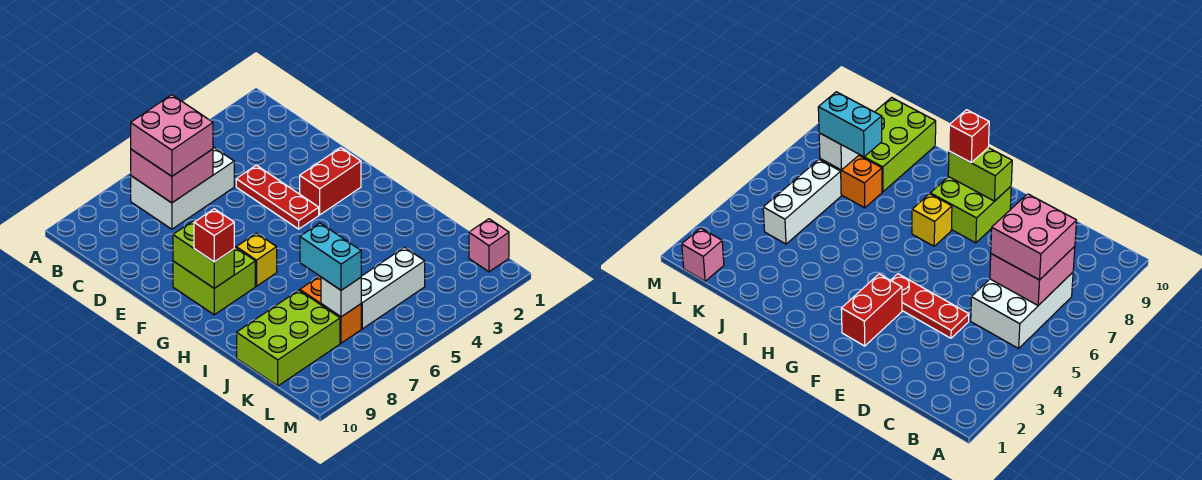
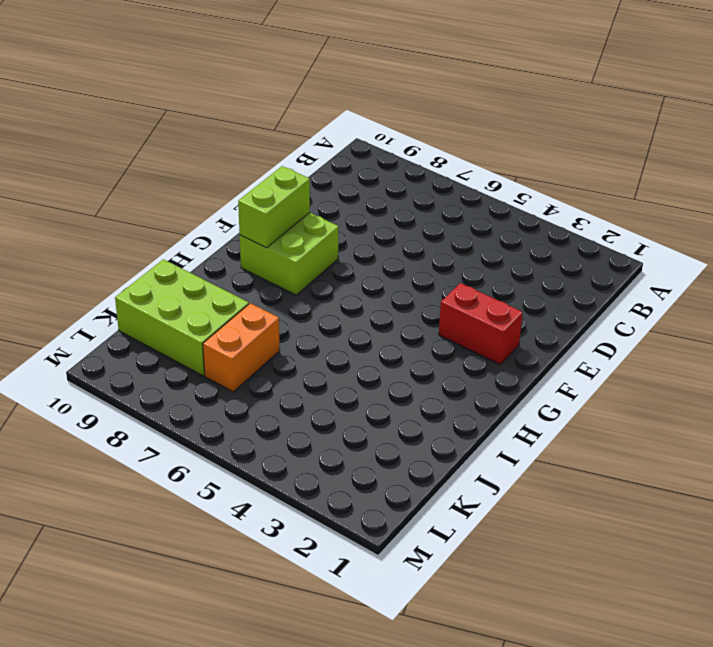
none -> white 2x3 brick [131,147,234,229]
none -> red 1x3 plate [236,165,319,229]
none -> yellow 1x1 brick [236,233,277,286]

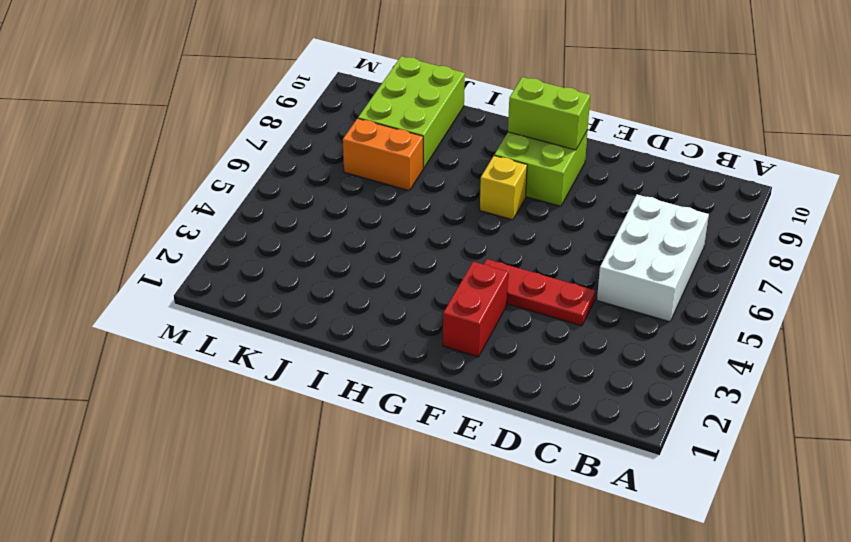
none -> white 1x3 brick [361,247,425,329]
none -> pink 1x1 brick [469,219,509,272]
none -> pink 2x2 brick [131,149,213,203]

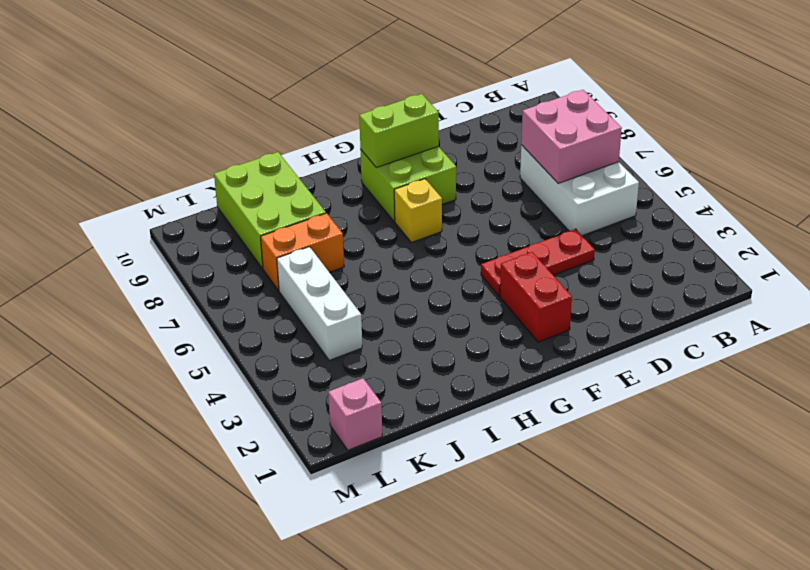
none -> white 1x1 brick [321,277,361,317]
none -> pink 2x2 brick [131,95,213,176]
none -> red 1x1 brick [194,209,234,262]

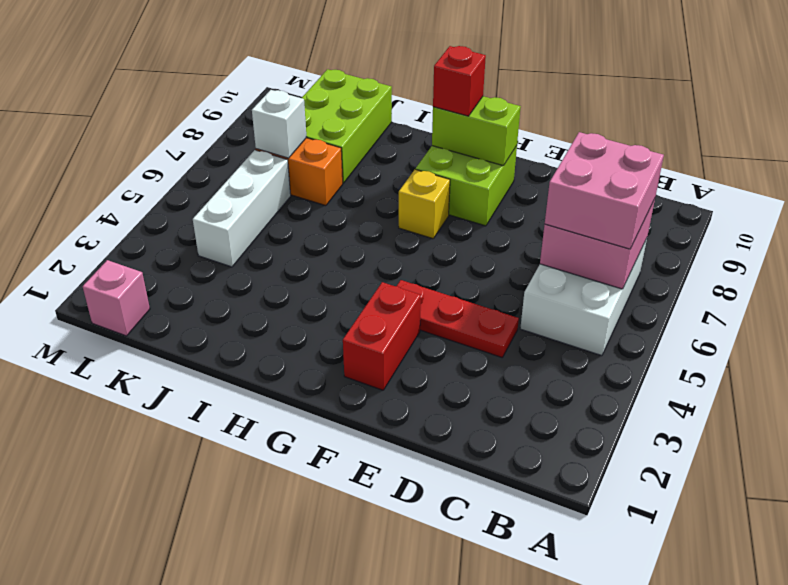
none -> cyan 1x2 brick [300,223,361,290]

